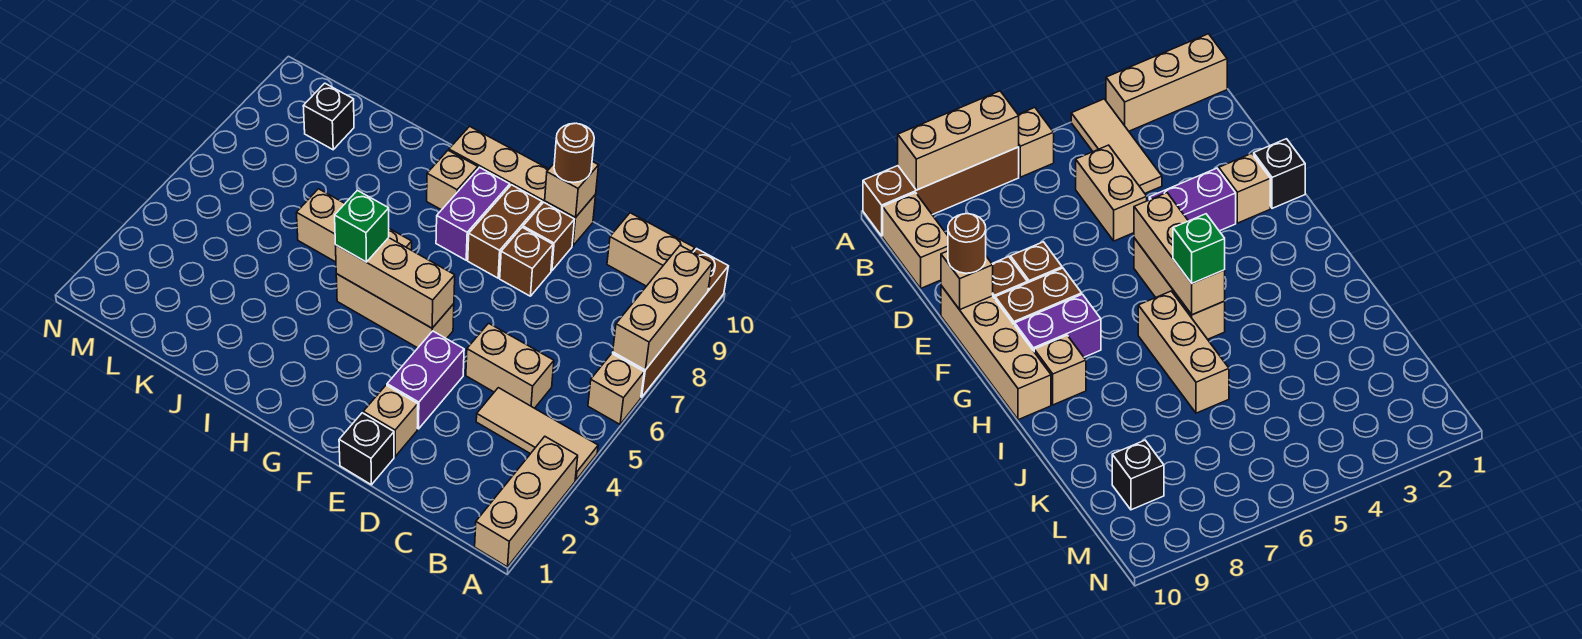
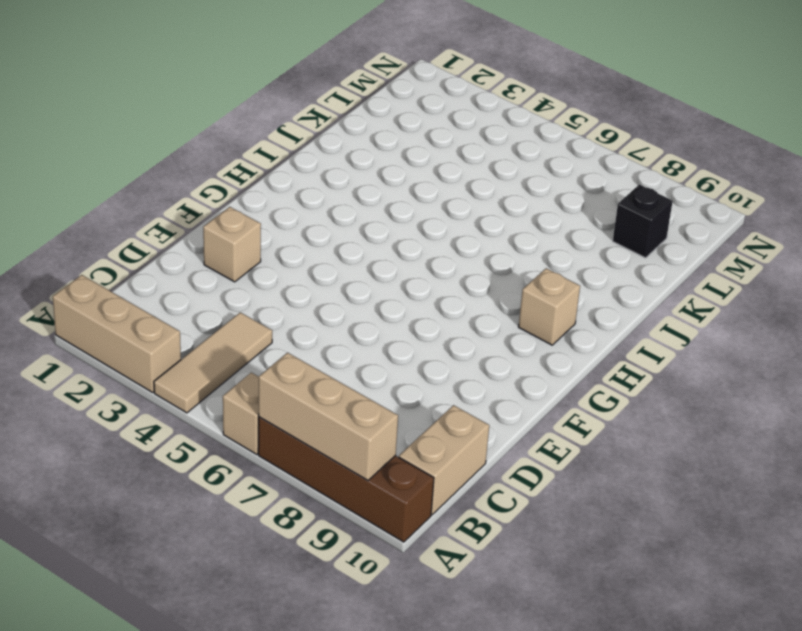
none -> tan 1x2 brick [466,323,554,408]
none -> black 1x1 brick [339,413,394,485]
none -> purple 1x2 brick [387,331,464,429]

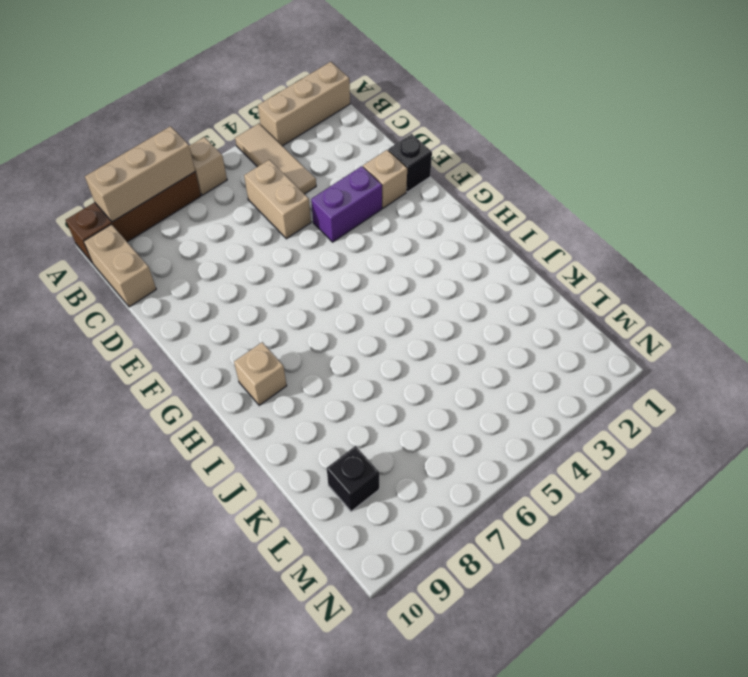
none -> brown 1x1 brick [500,227,553,296]
none -> brown 1x1 brick [523,202,574,271]
none -> tan 1x4 brick [449,126,596,246]

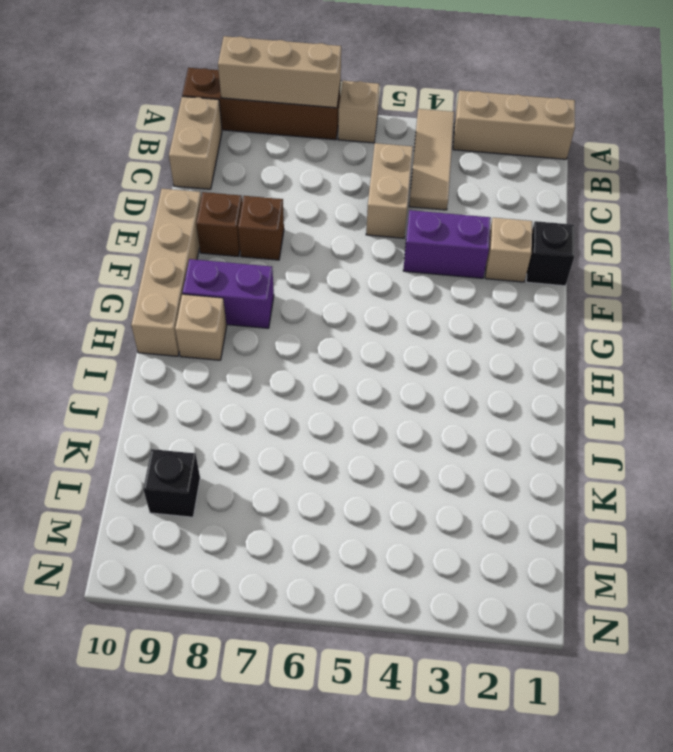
none -> tan 1x3 brick [336,274,454,348]
none -> brown 1x2 brick [468,185,542,278]
none -> tan 1x3 brick [296,189,412,262]

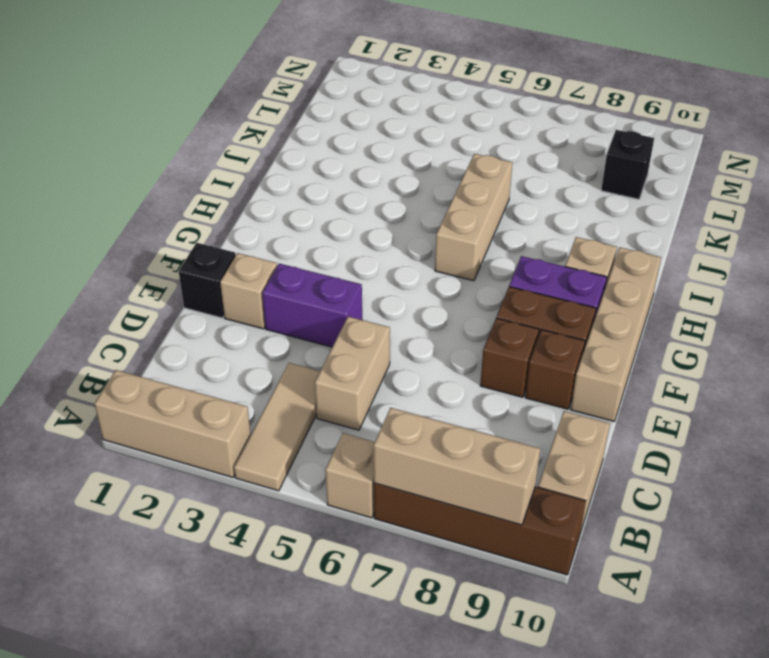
none -> tan 1x3 brick [336,274,454,348]
none -> tan 1x1 brick [545,162,599,218]
none -> tan 1x3 brick [336,238,455,328]

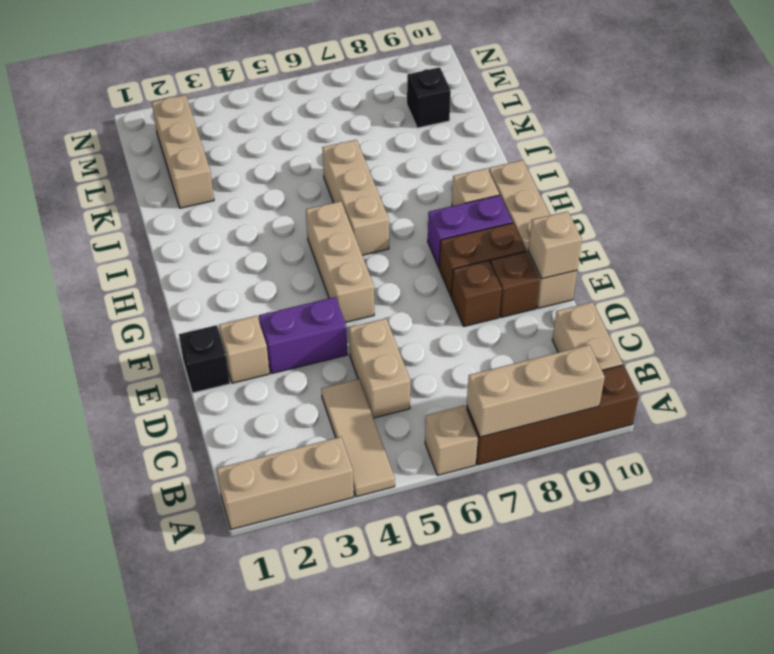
tan 1x3 brick [152,95,214,208] -> tan 1x3 brick moved to [336,238,455,328]
none -> brown 1x1 round brick [554,123,594,183]
none -> green 1x1 brick [335,190,389,262]

